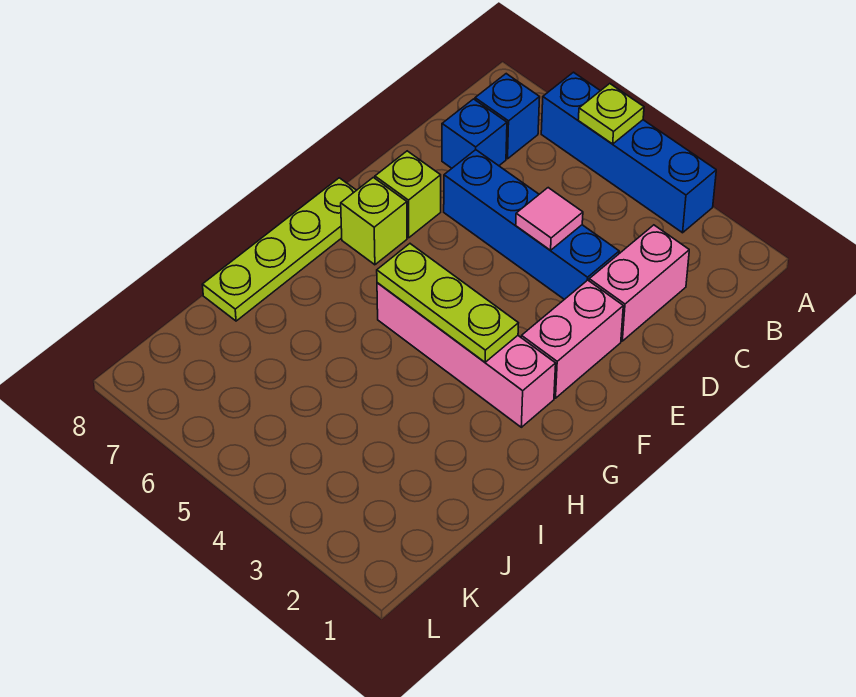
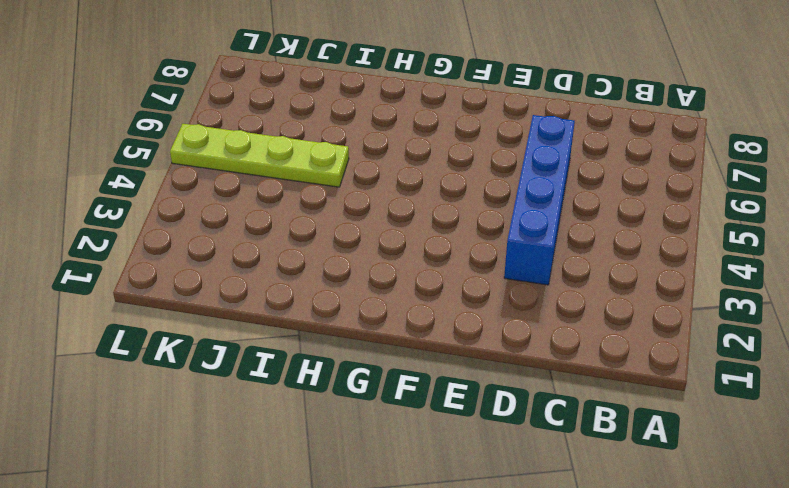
lime 1x4 plate [170,124,349,187] -> lime 1x4 plate moved to [202,178,356,321]
none -> blue 1x4 brick [541,72,716,233]
none -> blue 1x1 brick [475,74,540,159]
none -> pink 1x2 brick [589,225,689,341]

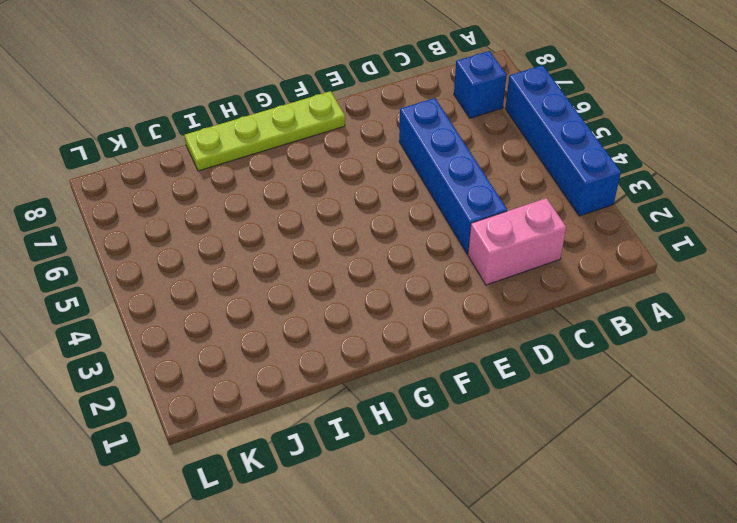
none -> blue 1x1 brick [442,99,507,168]
none -> pink 1x2 brick [521,280,623,398]
none -> lime 1x1 brick [375,151,441,238]

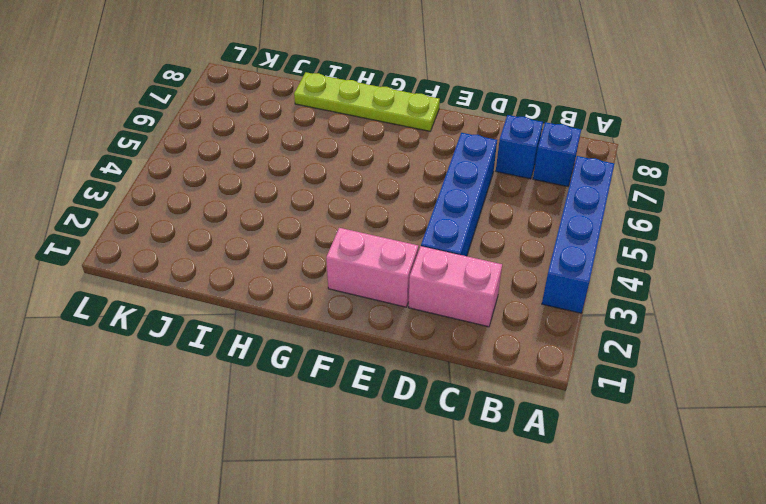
none -> lime 1x1 brick [375,151,441,238]
none -> lime 1x1 brick [341,177,407,265]
none -> pink 1x4 brick [377,283,556,427]

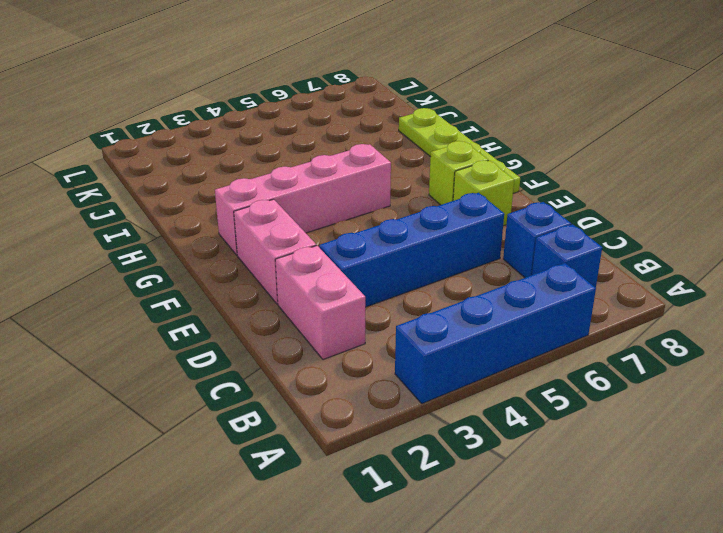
none -> lime 1x1 plate [578,84,644,144]
none -> pink 1x1 tile [516,188,583,250]
none -> lime 1x3 plate [377,244,518,362]

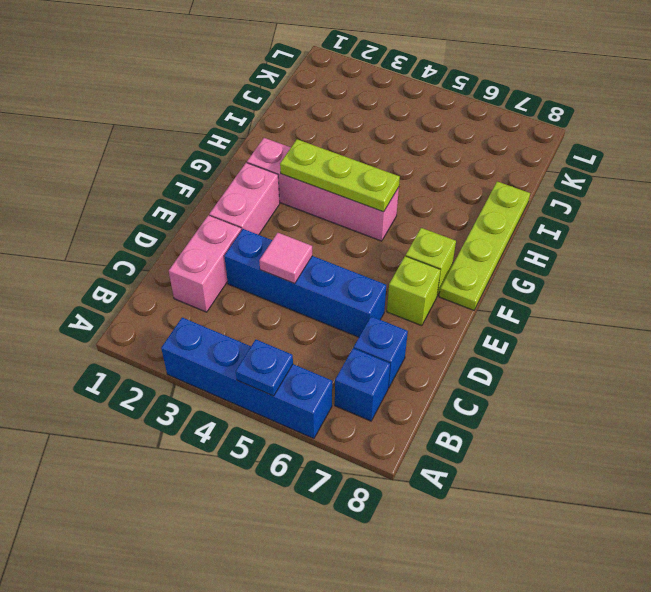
blue 1x1 plate [236,340,293,396] -> lime 1x1 plate [578,84,644,144]

